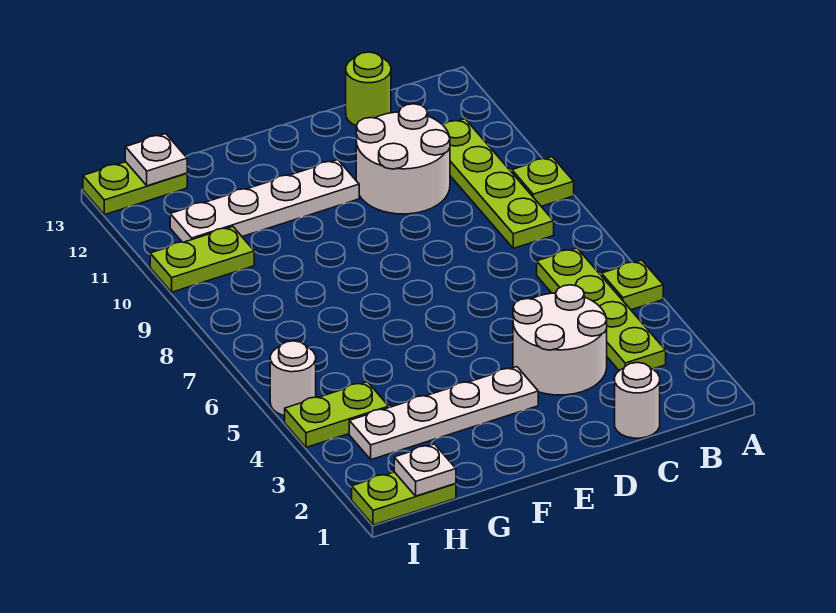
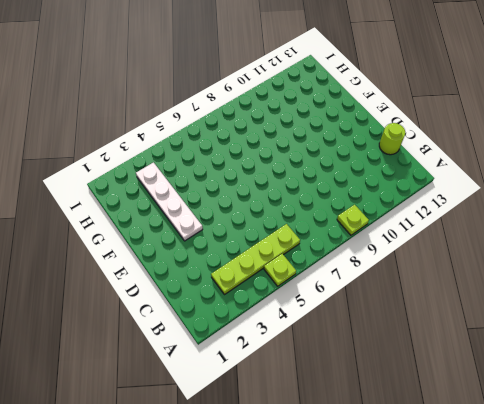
none -> lime 1x4 plate [443,119,554,248]
none -> white 1x1 round brick [615,362,660,438]
none -> white 2x2 round brick [513,285,607,395]

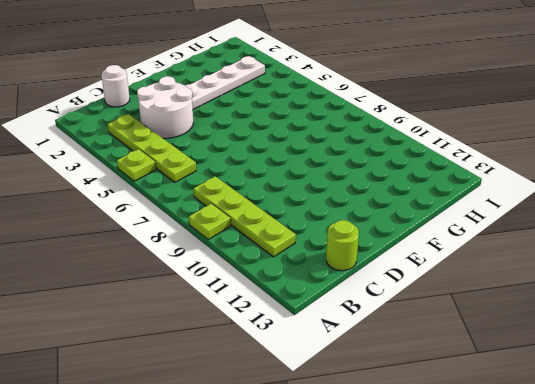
none -> white 2x2 round brick [356,104,450,214]
none -> white 1x4 plate [170,160,359,242]
none -> lime 1x2 plate [352,472,456,525]

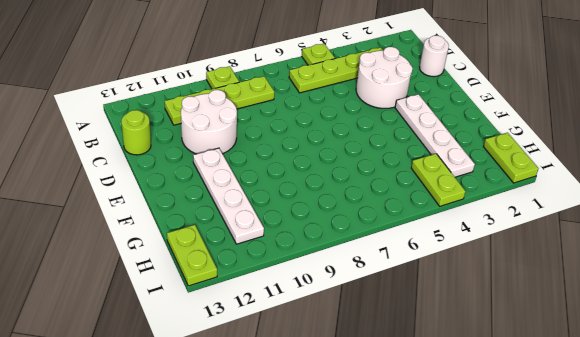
none -> lime 1x2 plate [150,227,254,292]
none -> white 1x1 round brick [270,341,316,416]
none -> white 1x1 plate [394,444,456,496]

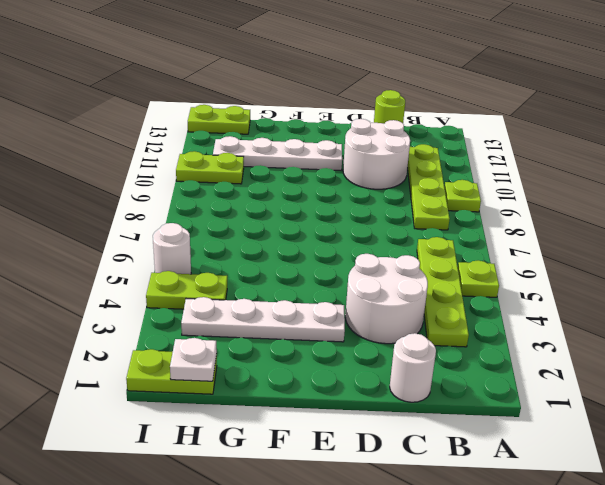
none -> white 1x1 plate [125,134,187,186]

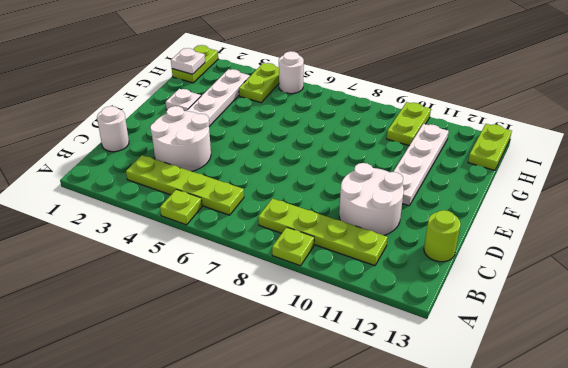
white 1x1 plate [166,89,201,111] -> white 1x1 plate moved to [125,134,187,186]

